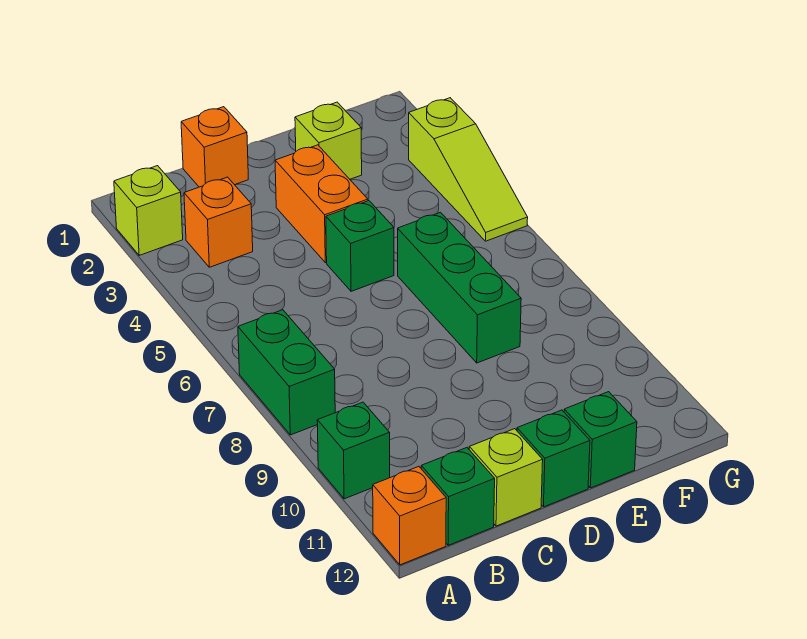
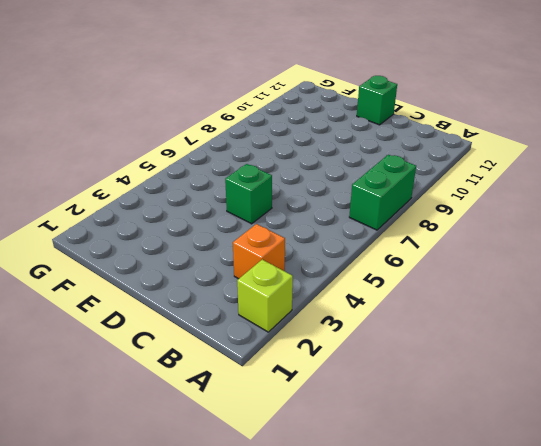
none -> green 1x1 brick [317,402,390,499]
none -> orange 1x1 brick [373,467,446,565]
none -> green 1x1 brick [421,448,495,545]

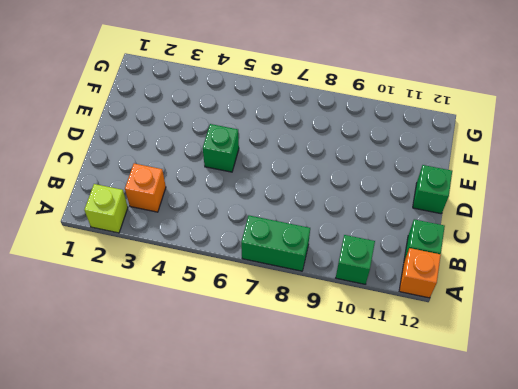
none -> orange 1x1 brick [181,107,248,187]
none -> lime 1x1 brick [469,429,543,526]
none -> orange 1x2 brick [275,145,368,263]

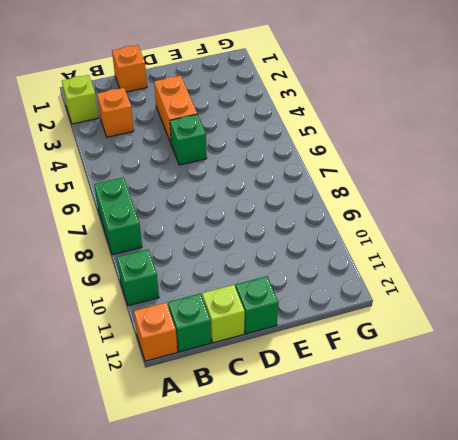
none -> lime 1x1 brick [295,102,362,179]
none -> green 1x3 brick [398,212,521,363]
none -> green 1x1 brick [564,392,637,488]

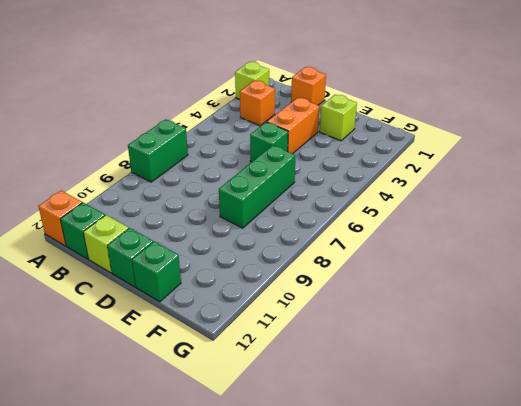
none -> green 1x1 brick [317,402,390,499]
none -> lime 1x3 slope [409,98,528,241]

